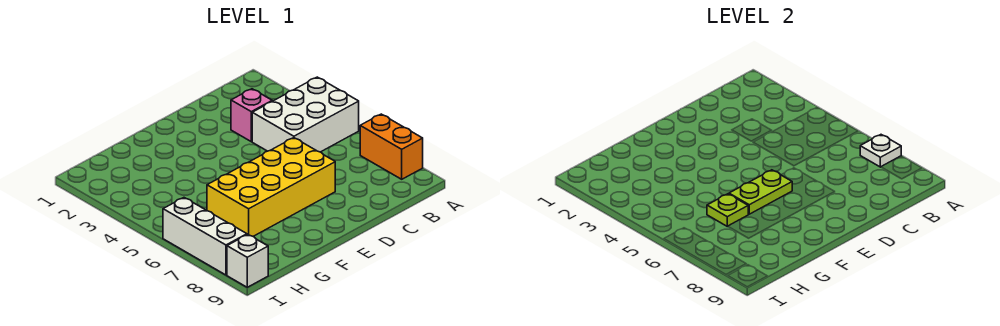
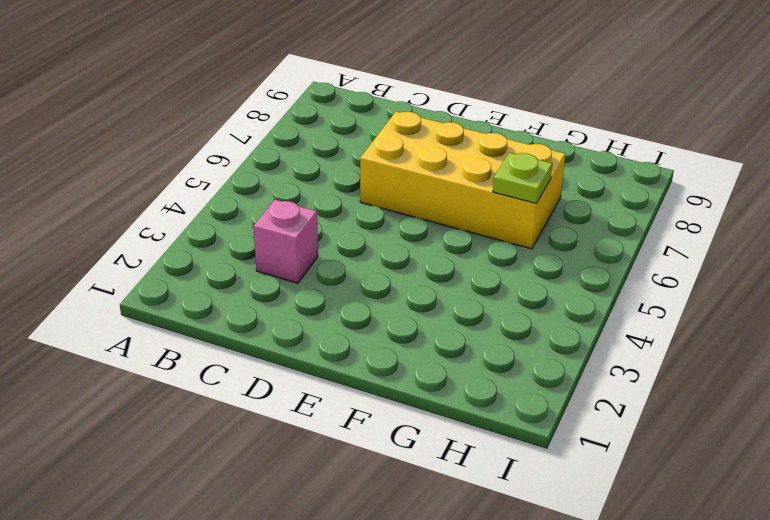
none -> white 2x3 brick [252,77,359,152]
none -> orange 1x2 brick [360,114,423,179]

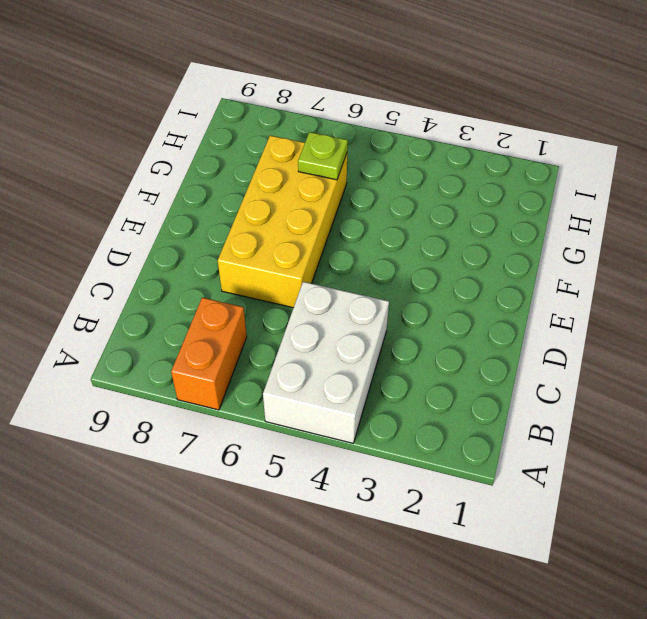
orange 1x2 brick [171,298,247,410] -> orange 1x2 brick turned to [360,114,423,179]
none -> pink 1x1 brick [231,89,272,142]
none -> white 1x3 brick [163,198,247,275]

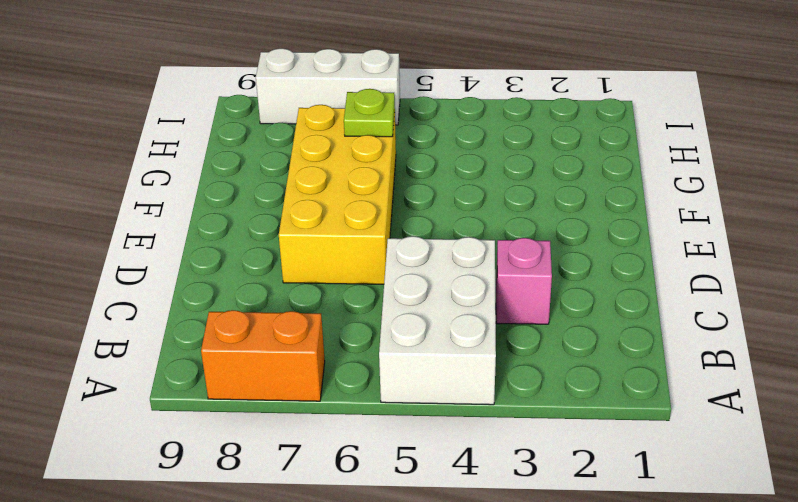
none -> white 1x1 brick [227,235,268,287]
none -> white 1x1 plate [860,135,901,167]

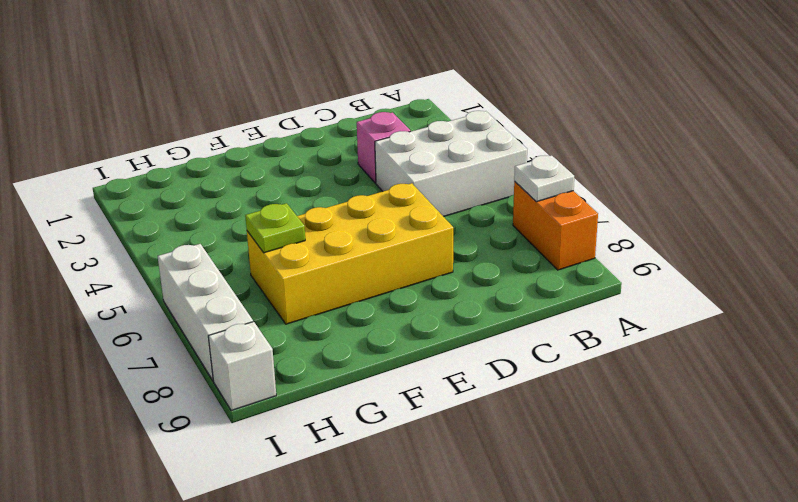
none -> lime 1x2 plate [729,170,792,214]

